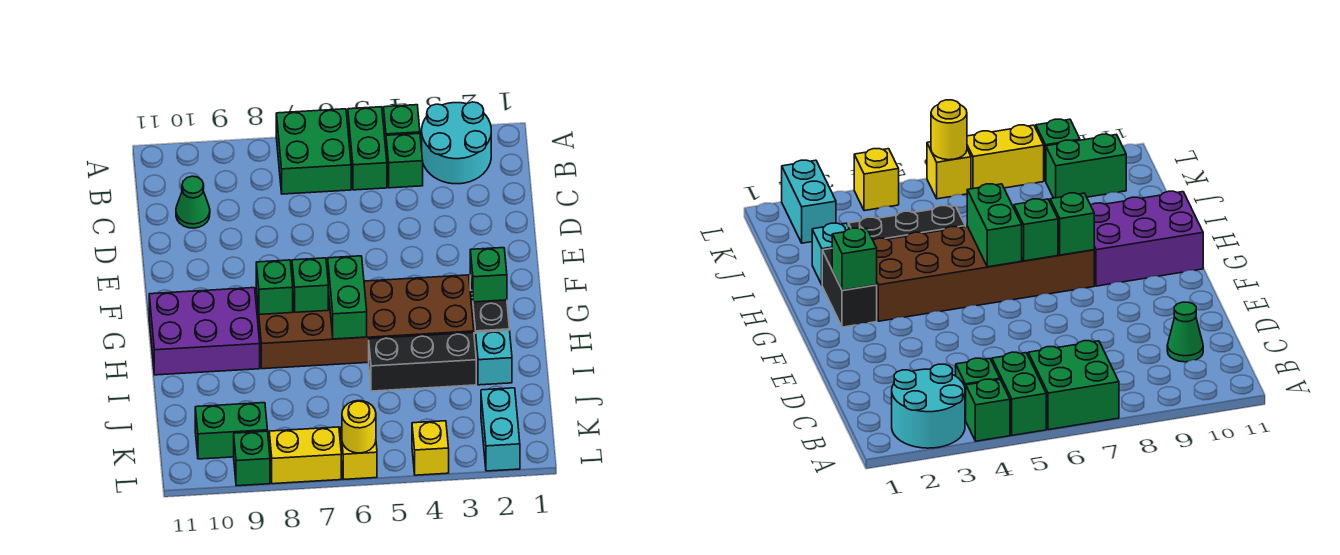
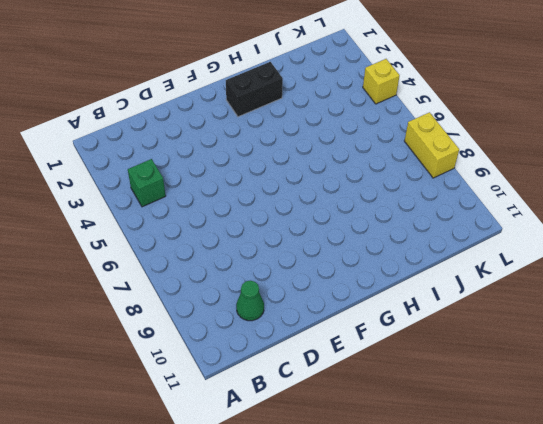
none -> cyan 2x2 round brick [422,102,491,184]
none -> green 1x1 brick [384,105,420,148]
none -> green 1x2 brick [348,107,387,190]

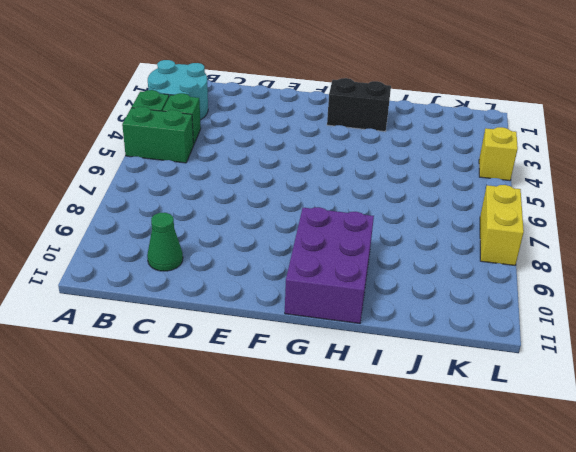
none -> green 2x2 brick [276,109,351,194]
none -> brown 2x6 brick [256,275,474,369]
none -> cyan 1x1 brick [476,330,512,385]

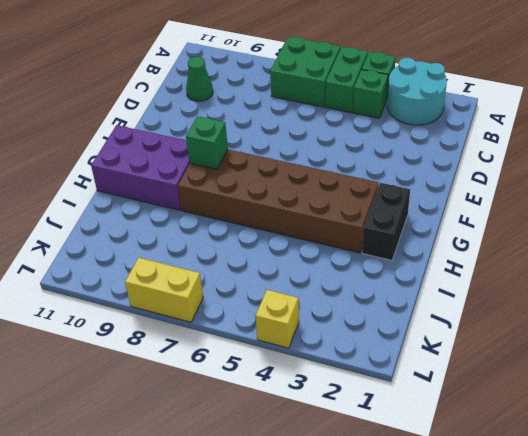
none -> cyan 1x1 brick [476,330,512,385]
none -> black 1x3 brick [369,333,476,391]
none -> cyan 1x2 brick [481,388,520,471]

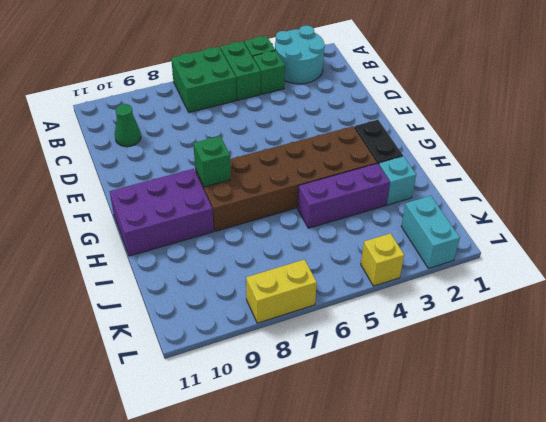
purple 1x3 brick [298,163,390,228] -> black 1x3 brick [369,333,476,391]
none -> green 1x2 brick [195,403,268,459]
none -> yellow 1x1 brick [341,427,377,479]
none -> green 1x1 brick [234,431,270,486]

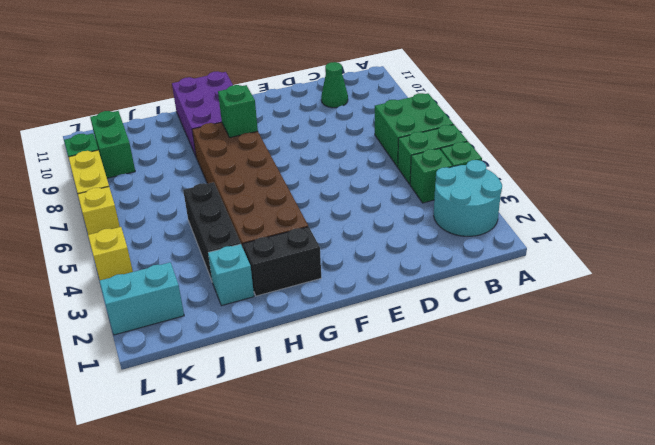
none -> green 1x1 brick [470,248,507,302]
none -> green 1x2 brick [328,256,367,339]
none -> green 1x1 brick [292,258,328,312]

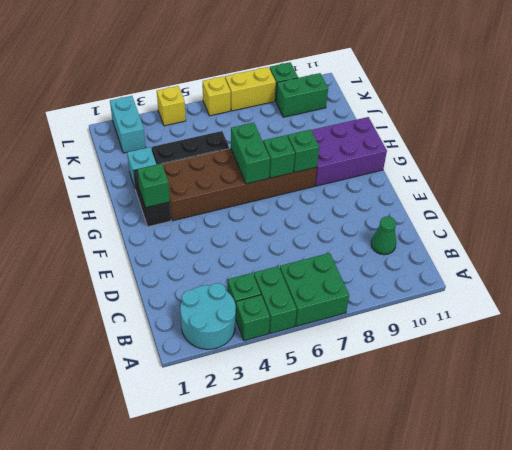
none -> yellow 1x1 round brick [342,401,376,453]

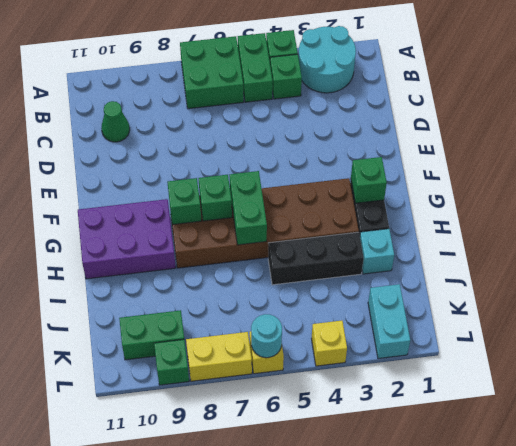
cyan 1x1 round brick [251,314,282,358] -> yellow 1x1 round brick [342,401,376,453]

